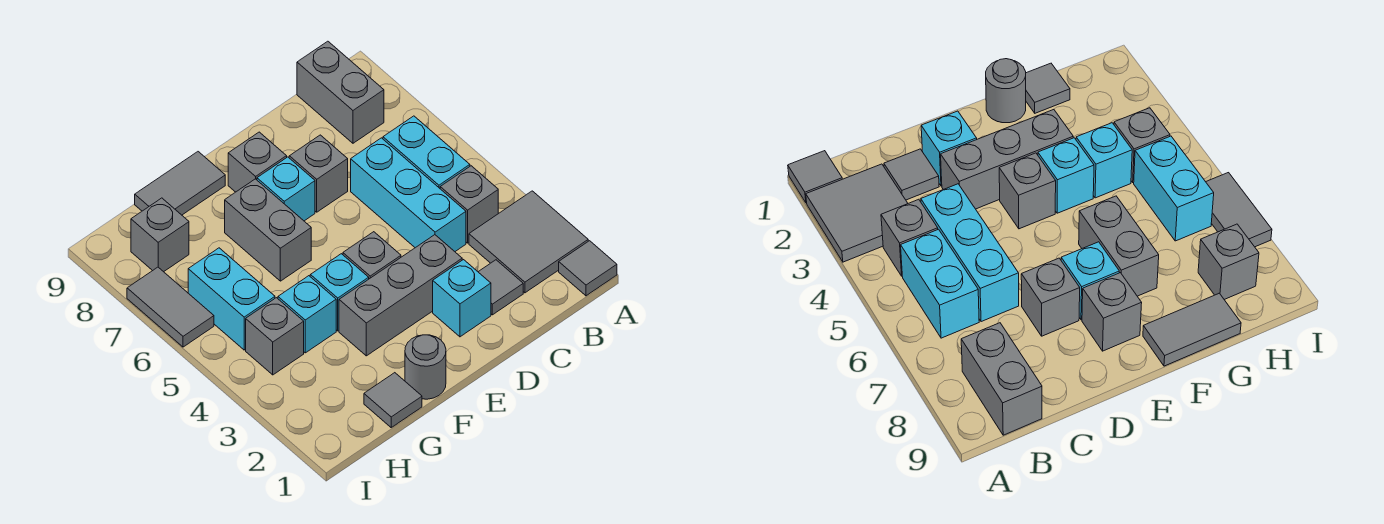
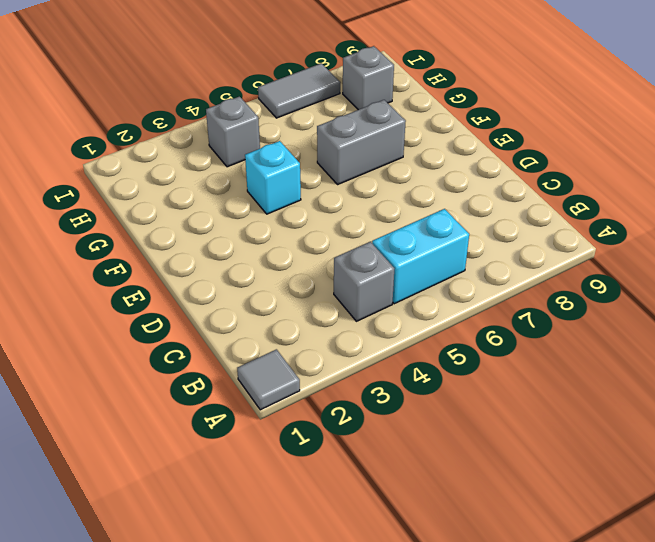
none -> grey 2x2 tile [469,191,588,293]
none -> grey 1x2 brick [297,41,384,143]
none -> grey 1x1 tile [479,260,523,315]

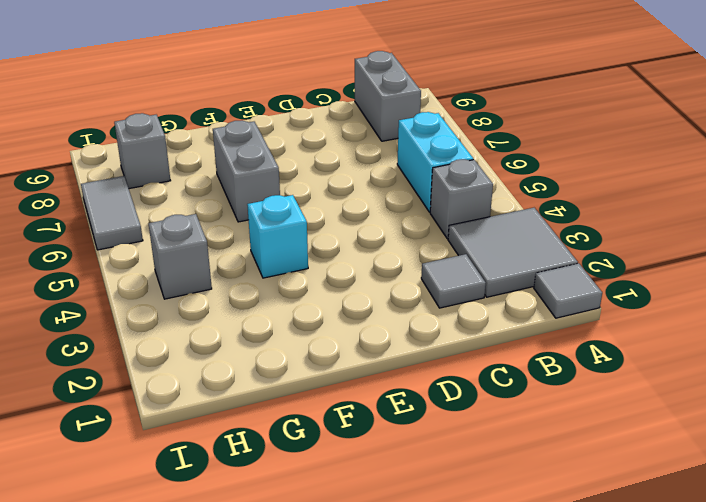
none -> cyan 1x3 brick [351,138,466,251]
none -> cyan 1x1 brick [433,260,491,337]
none -> grey 1x3 brick [339,235,462,356]

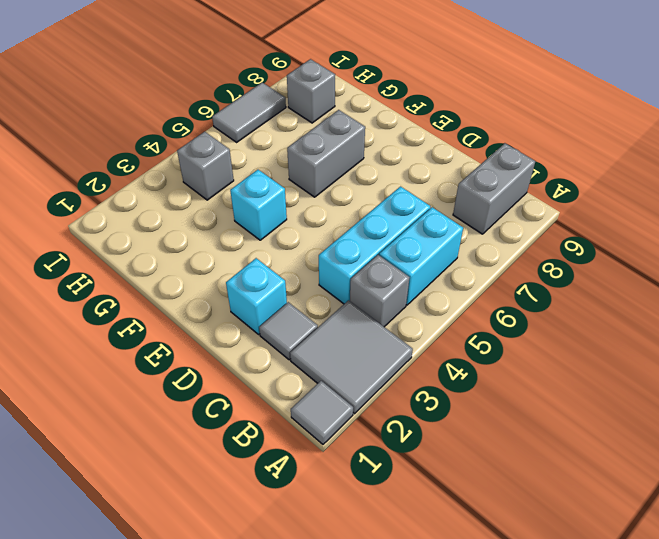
none -> grey 1x3 brick [339,235,462,356]
none -> grey 1x1 brick [289,135,348,212]
none -> grey 1x1 brick [343,232,401,279]

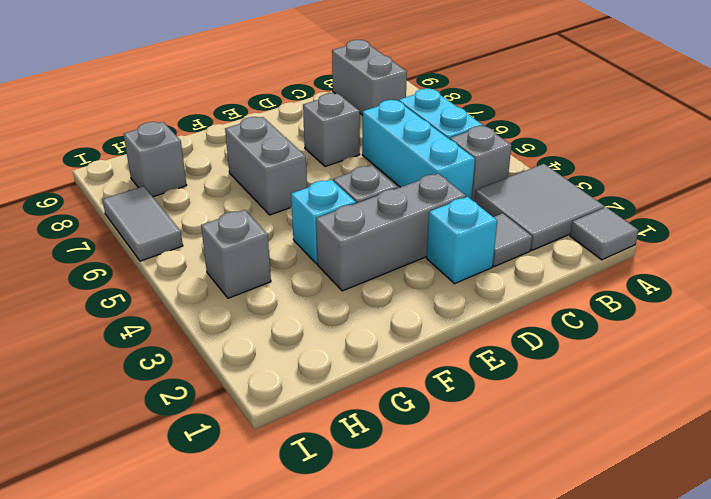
none -> cyan 1x1 brick [257,157,315,221]
none -> grey 1x1 brick [228,132,287,192]
none -> grey 1x1 round brick [405,335,446,399]

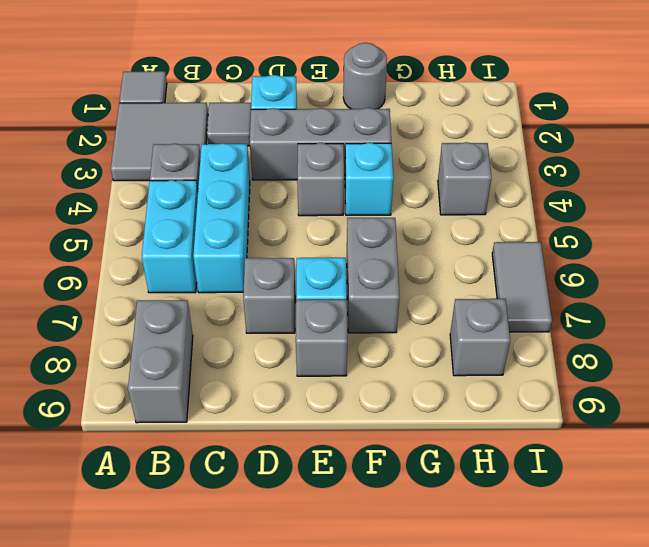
none -> grey 1x2 tile [135,152,225,215]
none -> grey 1x1 tile [364,373,422,427]
none -> cyan 1x1 brick [278,276,336,353]

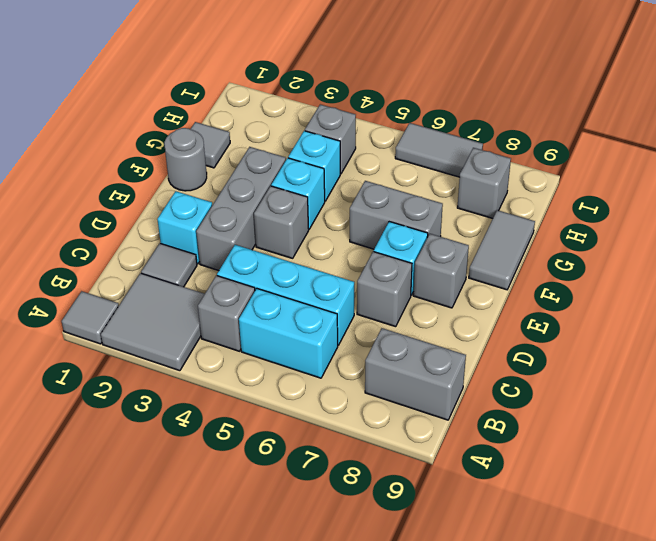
none -> cyan 1x2 brick [188,248,275,350]

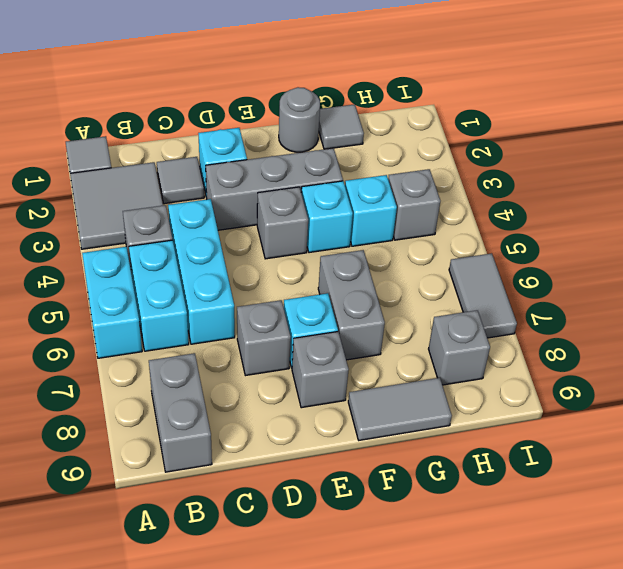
cyan 1x2 brick [82,247,142,358] -> cyan 1x2 brick moved to [188,248,275,350]

